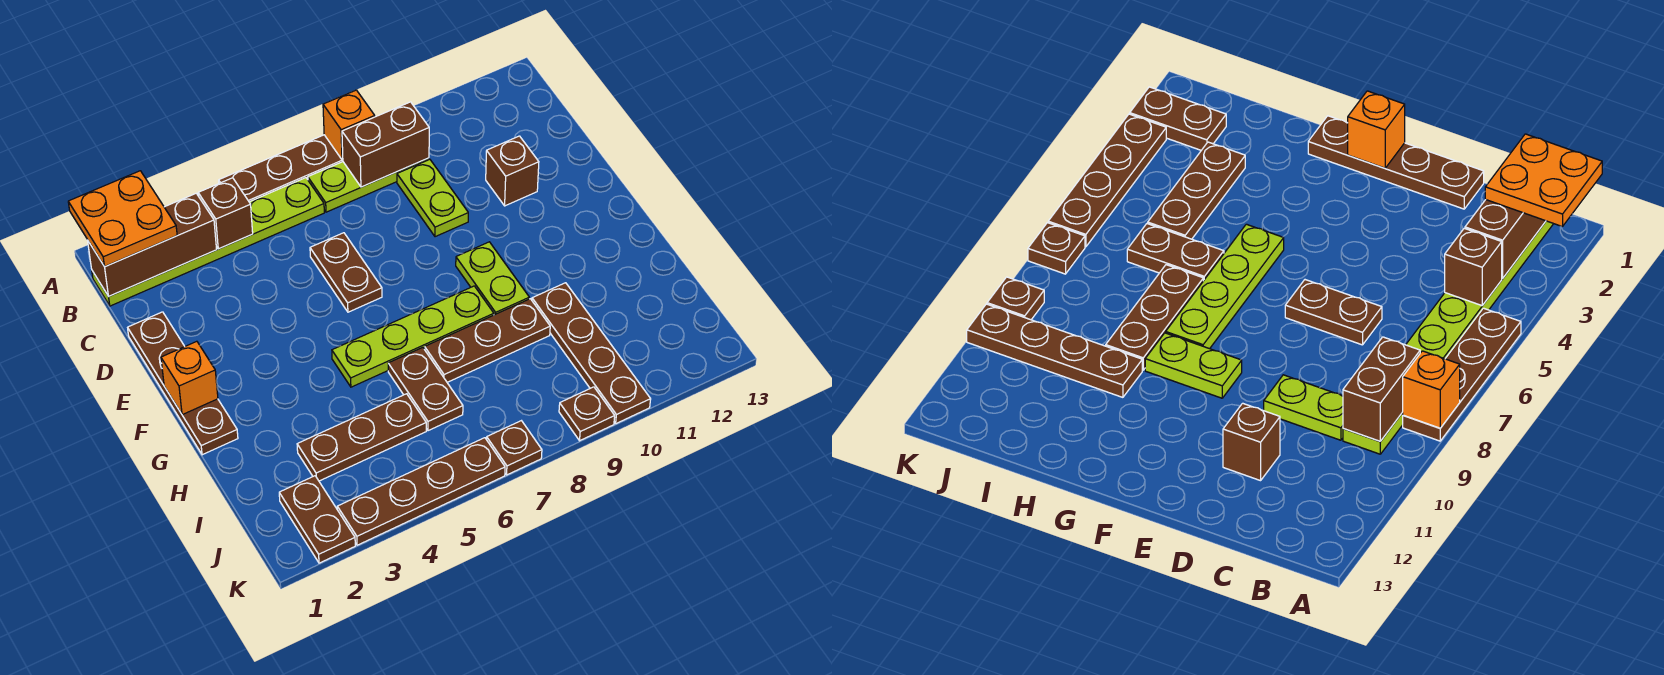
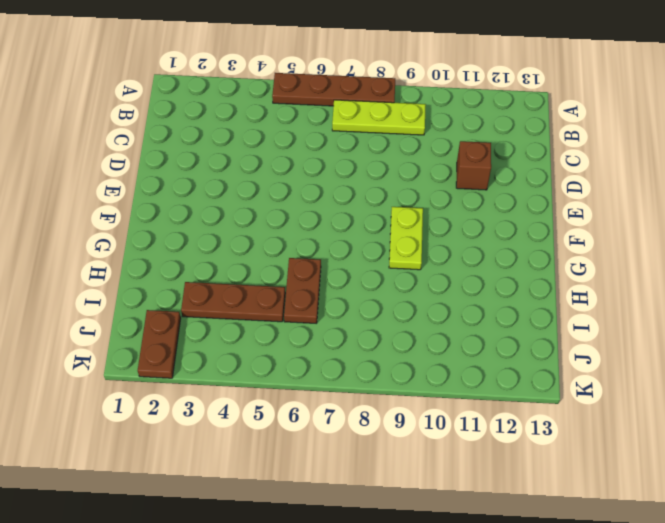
none -> lime 1x6 plate [92,178,324,306]
none -> lime 1x2 plate [397,159,468,237]
none -> brown 1x4 plate [128,312,238,455]

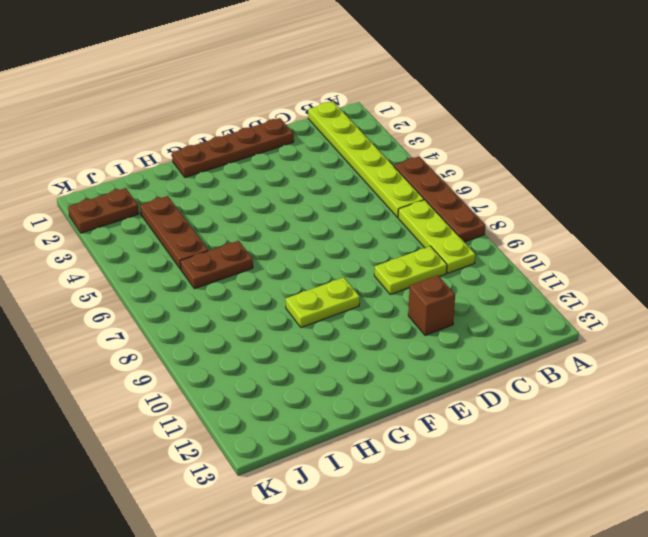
none -> brown 1x2 plate [310,233,382,312]
none -> lime 1x4 plate [332,286,494,387]
none -> brown 1x3 plate [425,299,550,382]

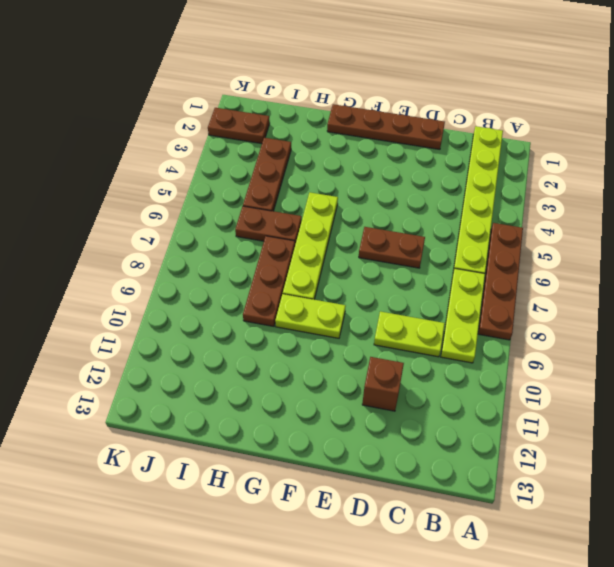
none -> brown 1x4 plate [532,283,651,424]
none -> brown 1x4 plate [337,438,505,545]
none -> brown 1x1 plate [487,421,542,475]

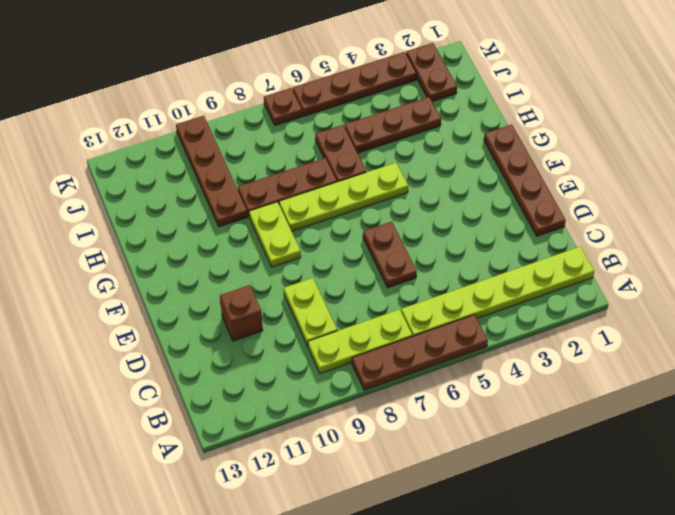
none -> brown 1x1 plate [559,387,615,441]
none -> orange 1x1 brick [323,90,375,160]
none -> brown 1x3 brick [88,193,217,296]

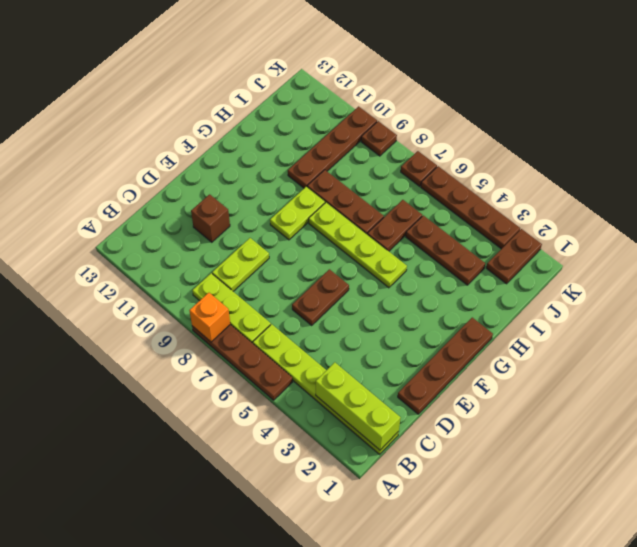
lime 1x3 brick [316,362,400,450] -> brown 1x3 brick [88,193,217,296]
none -> brown 1x1 brick [198,178,253,249]
none -> brown 1x2 brick [342,102,429,187]
none -> orange 1x1 brick [161,341,218,415]

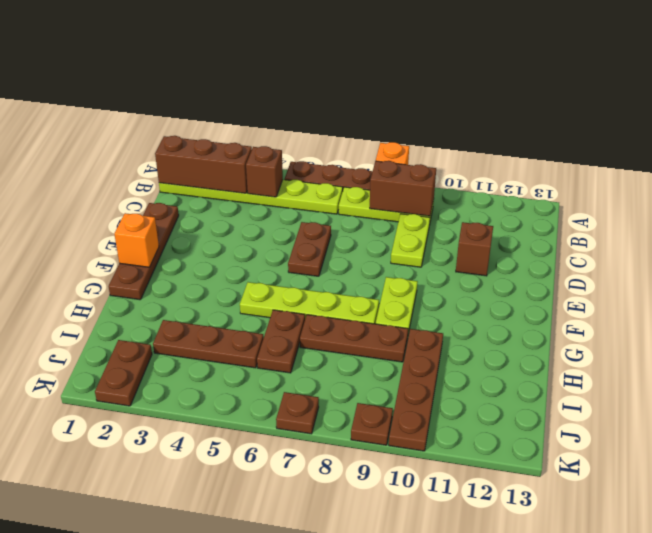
none -> brown 1x4 plate [337,438,505,545]
none -> orange 2x2 plate [68,171,177,267]

